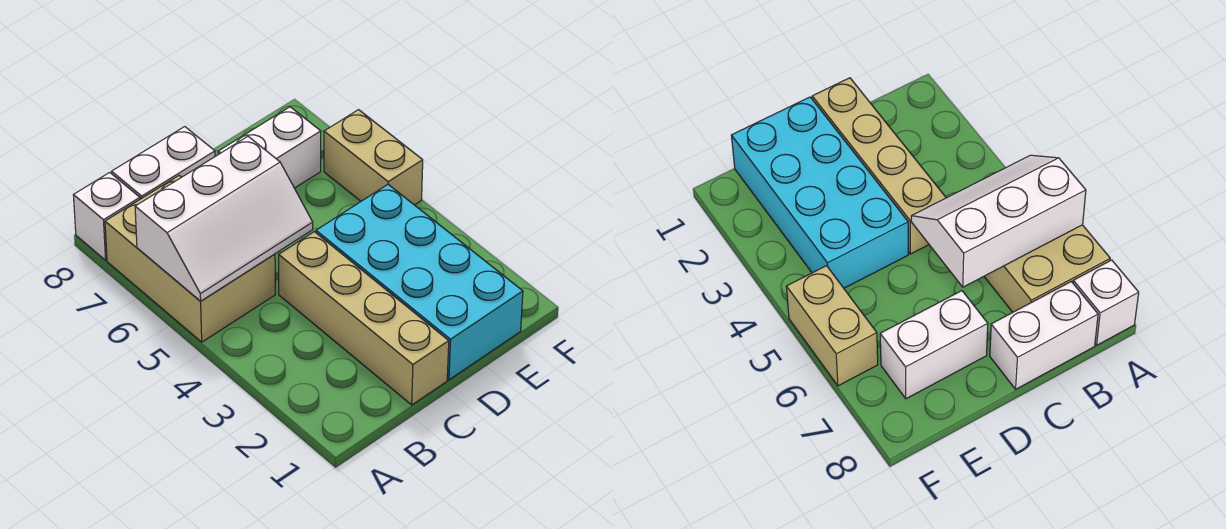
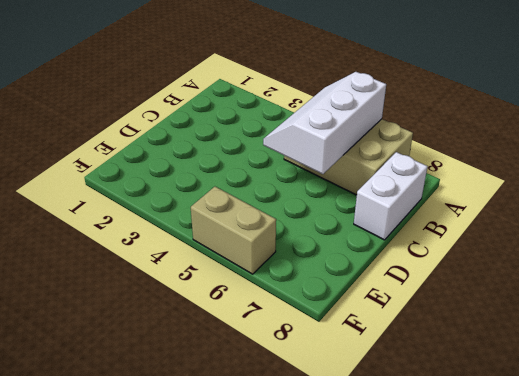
none -> white 1x1 brick [73,172,140,260]
none -> tan 1x4 brick [279,232,449,405]

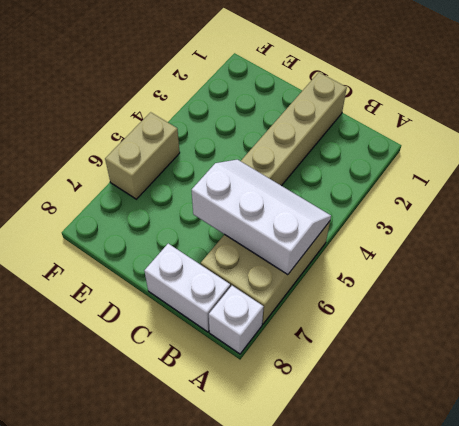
none -> cyan 2x4 brick [316,185,523,380]
none -> white 1x2 brick [218,107,321,188]

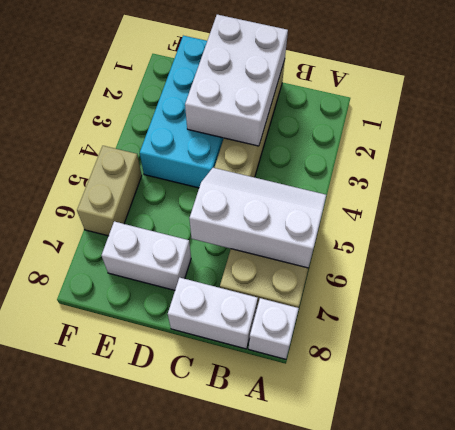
white 2x3 brick [185,15,288,146] -> none

